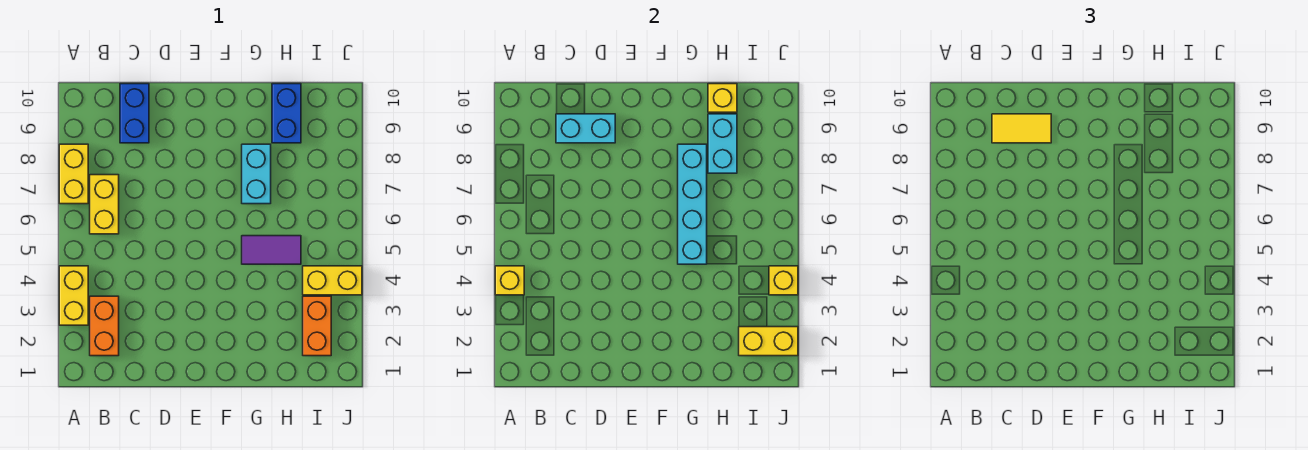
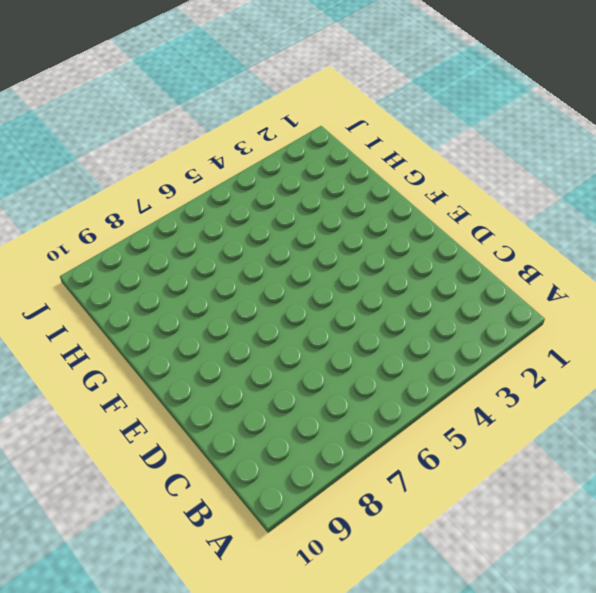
none -> yellow 1x2 brick [59,266,88,325]
none -> yellow 1x2 brick [59,144,88,204]
none -> orange 1x2 brick [90,296,119,356]

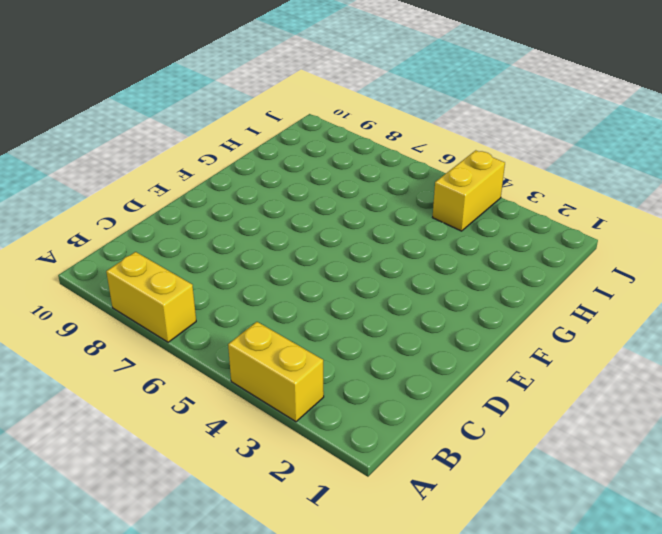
none -> orange 1x2 brick [90,296,119,356]
none -> yellow 1x2 brick [90,175,119,234]
none -> blue 1x2 brick [120,84,149,143]

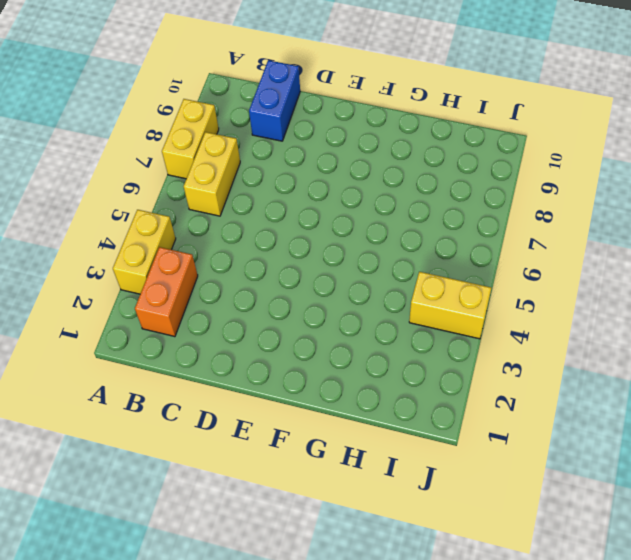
none -> purple 1x2 tile [242,236,301,264]
none -> cyan 1x2 brick [242,144,271,204]
none -> blue 1x2 brick [272,84,301,143]

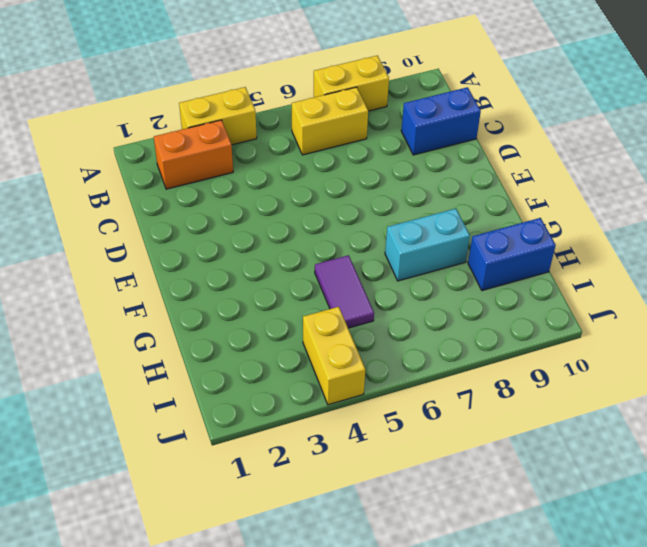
none -> orange 1x2 brick [303,296,331,356]
none -> yellow 1x1 brick [495,266,524,295]
none -> cyan 1x2 brick [556,114,615,143]

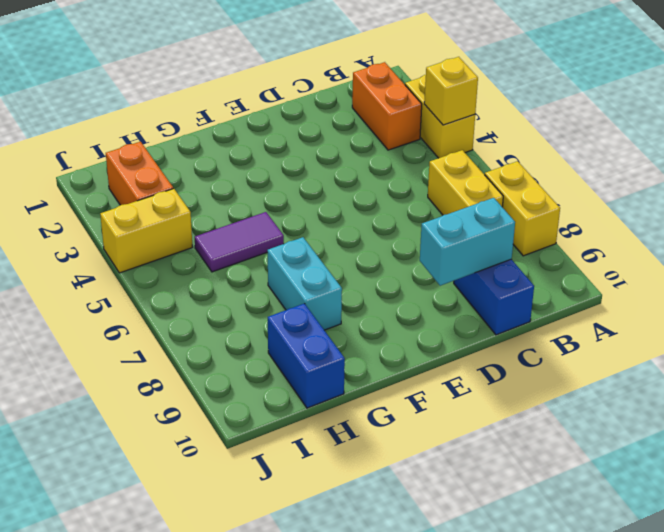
none -> cyan 1x4 brick [678,144,707,264]
none -> cyan 1x2 brick [708,114,737,173]
none -> yellow 1x1 brick [708,84,737,112]

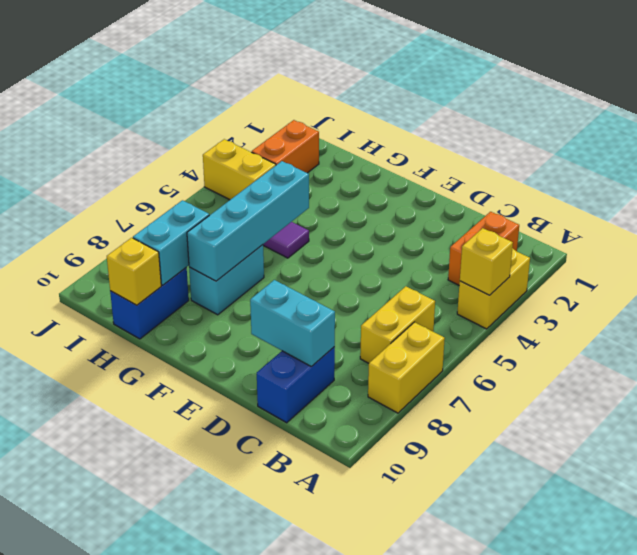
none -> yellow 1x2 brick [739,327,798,356]
none -> yellow 1x1 brick [769,266,798,295]
none -> yellow 1x2 tile [992,114,1051,143]

